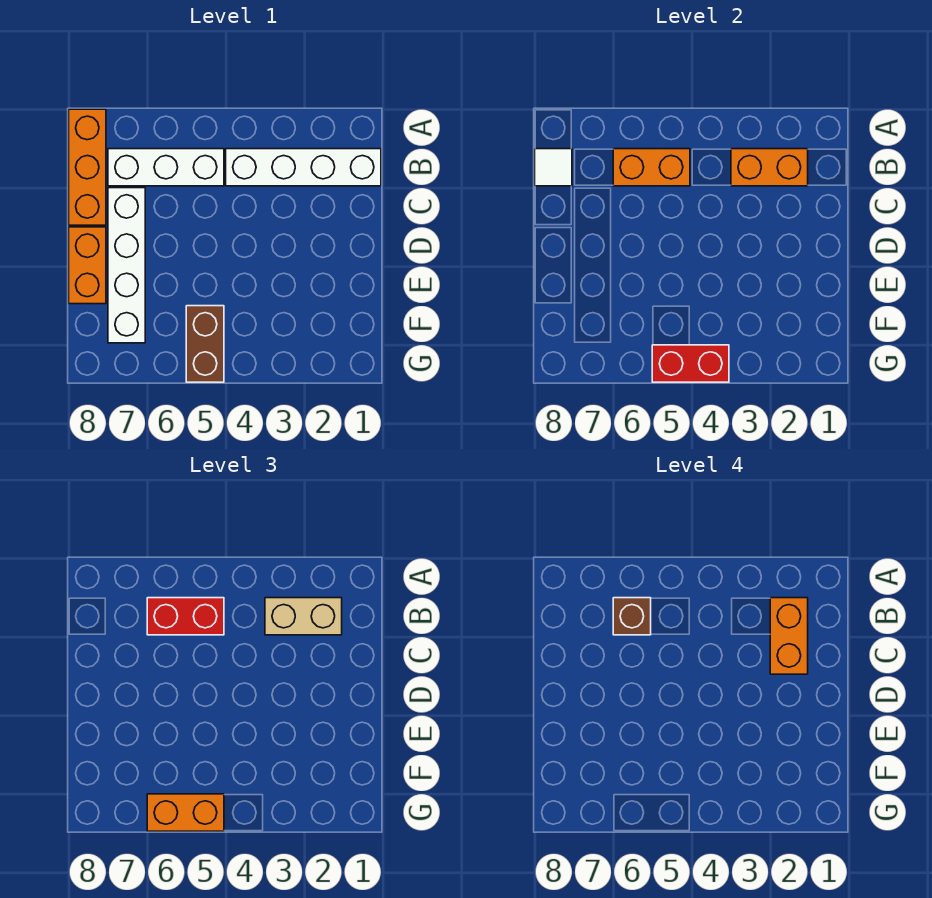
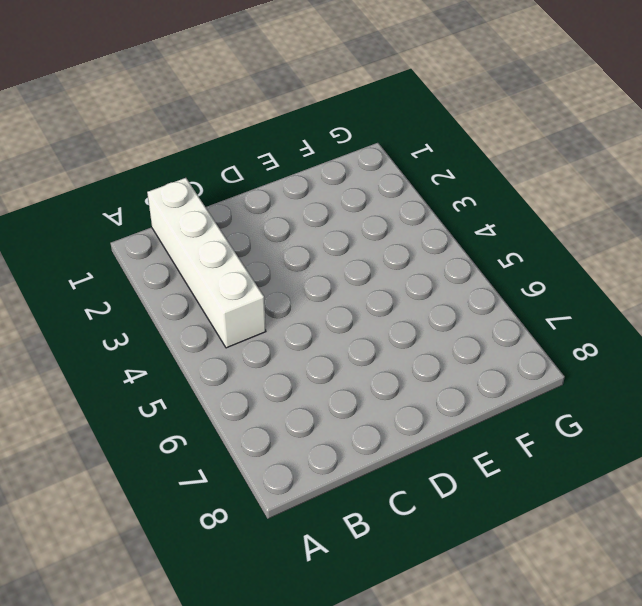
none -> orange 1x3 brick [69,109,106,225]
none -> white 1x3 brick [108,149,224,186]
none -> white 1x4 brick [108,188,145,343]

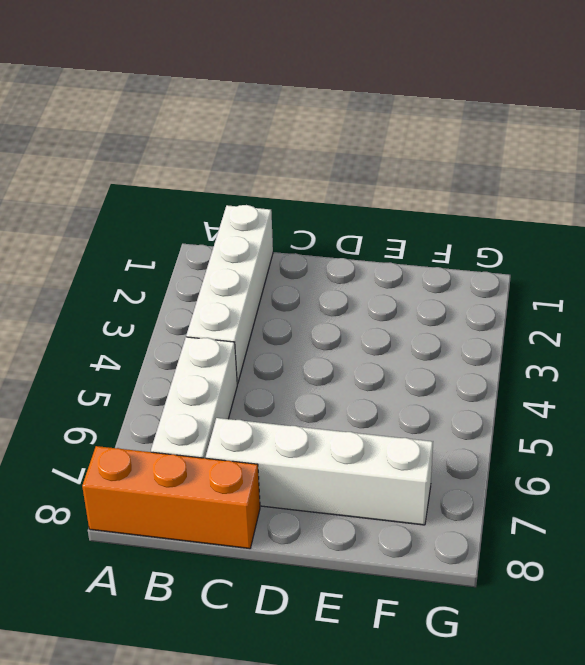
none -> orange 1x2 brick [69,227,106,304]
none -> brown 1x2 brick [186,306,224,382]
none -> orange 1x2 brick [731,149,808,186]

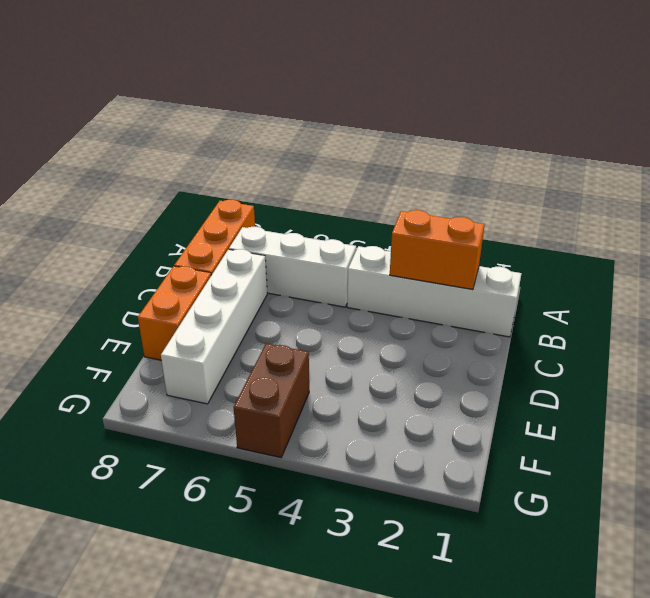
none -> orange 1x2 brick [613,149,690,186]
none -> white 1x1 tile [535,149,572,186]
none -> red 1x2 brick [652,345,729,382]

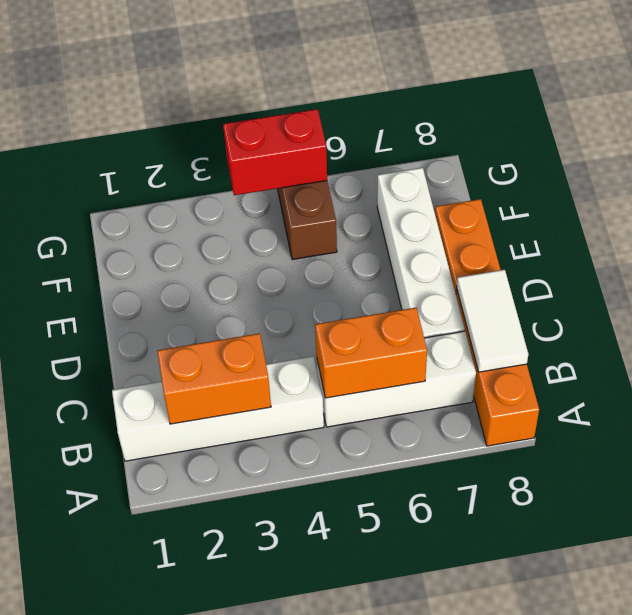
white 1x2 tile [457,270,528,372] -> white 1x1 tile [535,149,572,186]
none -> tan 1x2 brick [265,598,342,635]
none -> red 1x2 brick [147,598,224,635]
none -> orange 1x2 brick [147,794,224,831]

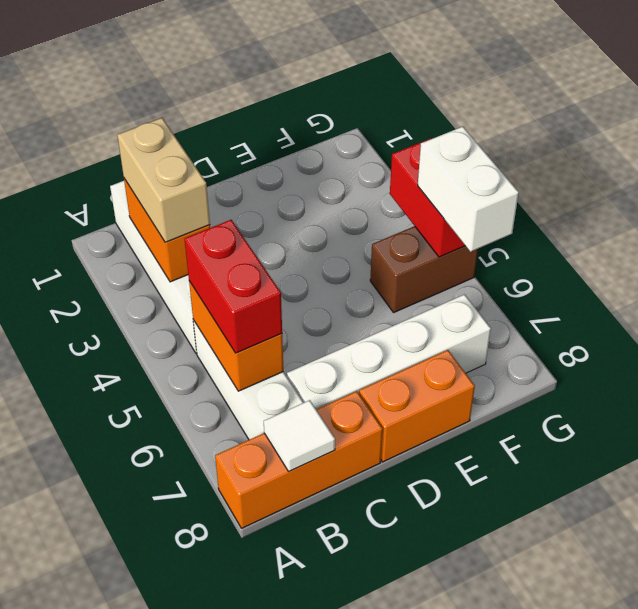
white 1x2 brick [418,127,519,252] -> orange 1x2 brick [147,794,224,831]
none -> orange 1x2 brick [770,598,808,674]
none -> brown 1x1 brick [613,598,651,635]

